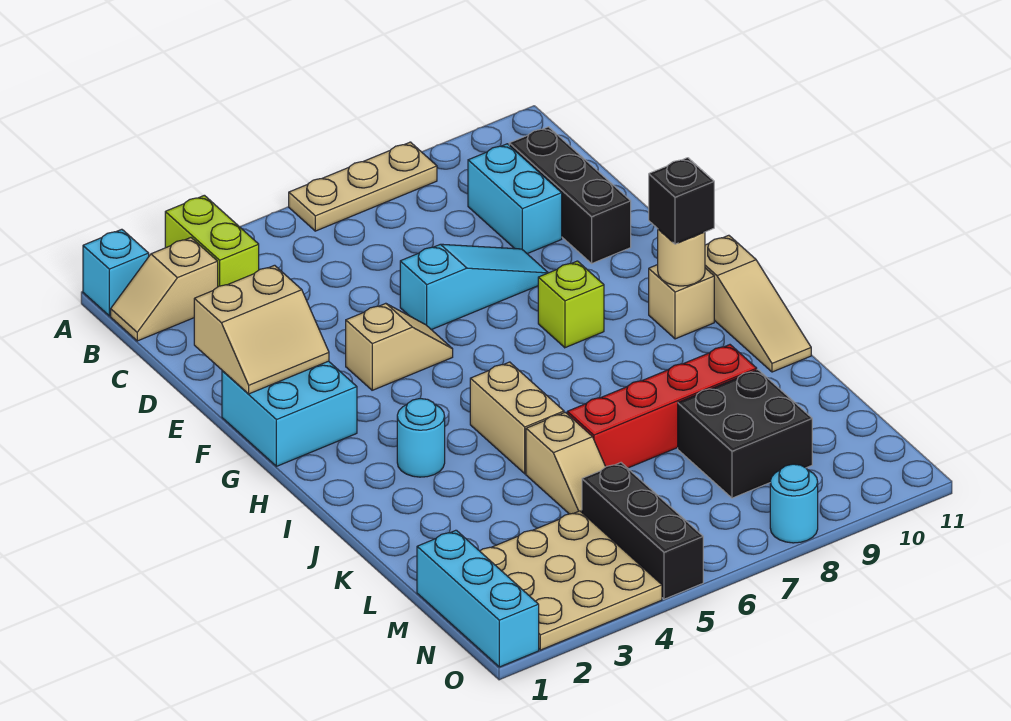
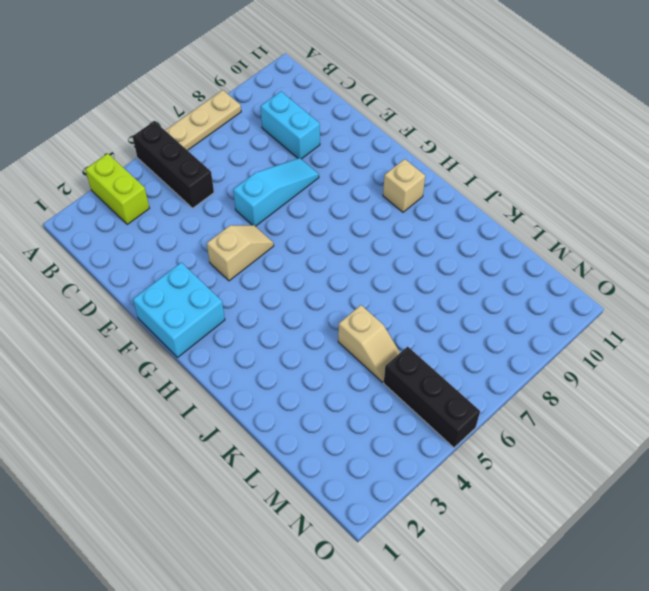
black 1x3 brick [133,121,214,208] -> black 1x3 brick moved to [509,127,631,263]
none -> cyan 1x1 brick [83,229,149,316]
none -> tan 1x2 slope [111,238,218,341]
none -> lime 1x1 brick [538,261,604,348]

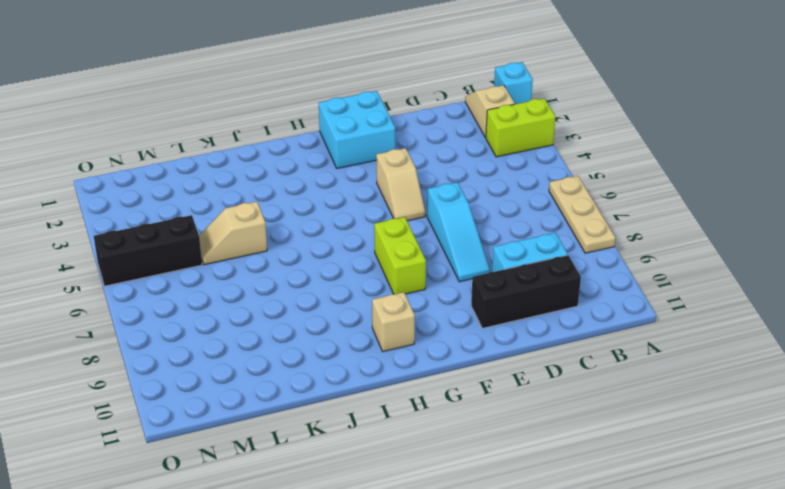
lime 1x2 brick [374,217,426,294] -> lime 1x1 brick [538,261,604,348]
none -> tan 1x3 slope [705,235,811,372]
none -> cyan 1x1 round brick [397,399,445,477]
none -> tan 1x2 brick [470,362,564,474]

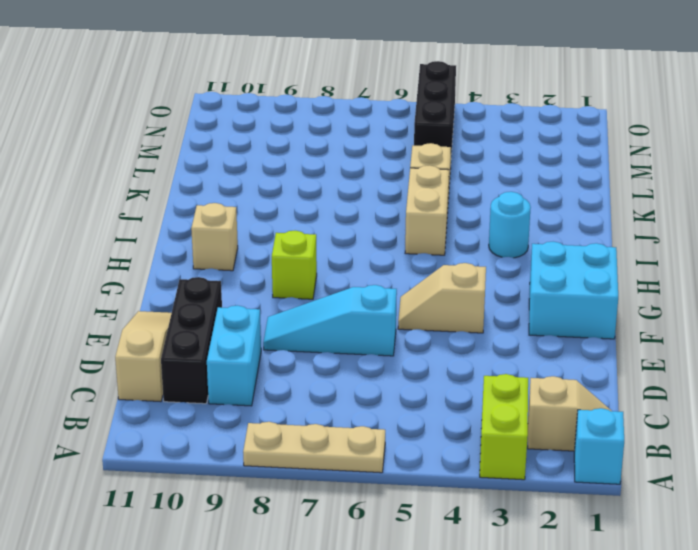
tan 1x3 slope [115,311,171,402] -> tan 1x3 slope moved to [705,235,811,372]
none -> red 1x4 brick [567,345,757,468]
none -> black 2x2 brick [678,370,812,498]
none -> cyan 1x3 brick [417,530,539,667]

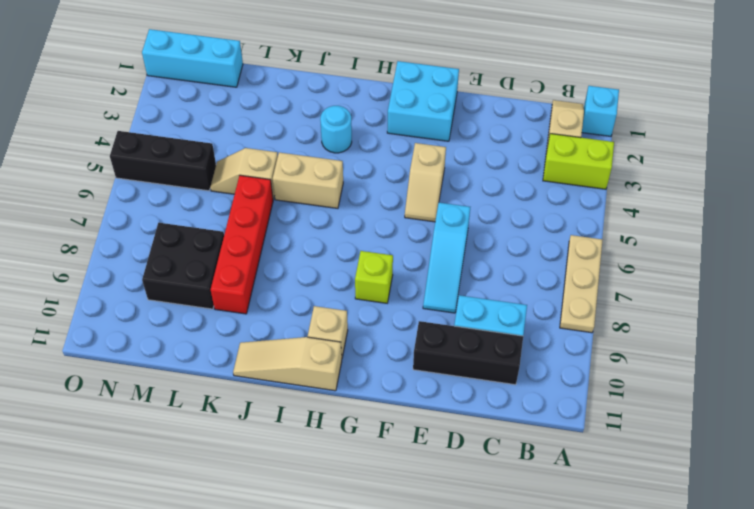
none -> tan 3x3 plate [480,511,662,650]
none -> cyan 1x1 round brick [770,464,818,543]
none -> tan 2x2 slope [194,265,329,394]

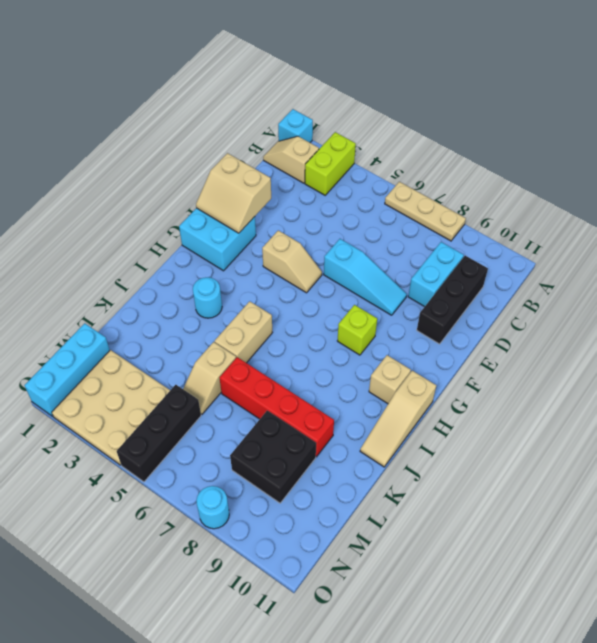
none -> tan 1x1 round brick [658,229,705,286]
none -> black 1x1 brick [649,158,714,244]

